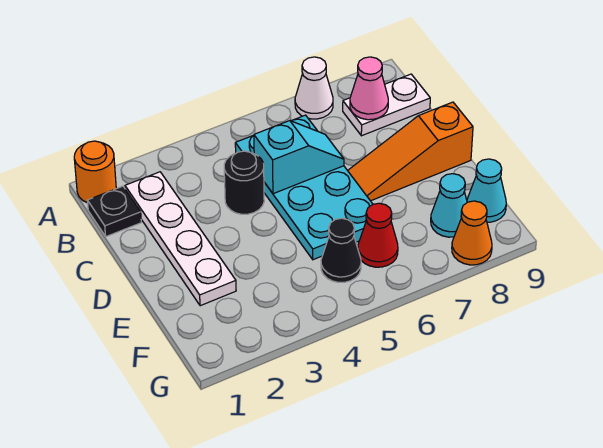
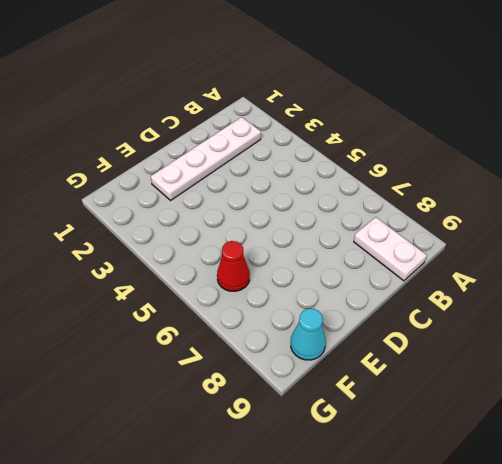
none -> orange 1x1 round brick [74,141,116,203]
none -> white 1x1 cone [295,57,333,119]
none -> black 1x1 plate [88,186,141,236]

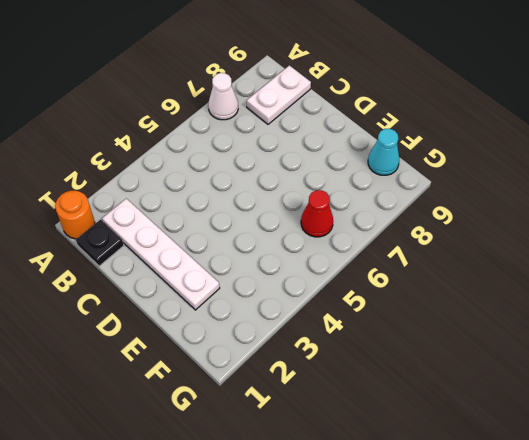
none -> cyan 2x4 plate [235,115,373,260]
none -> black 1x1 round brick [224,151,264,214]
none -> orange 1x3 slope [348,102,473,201]

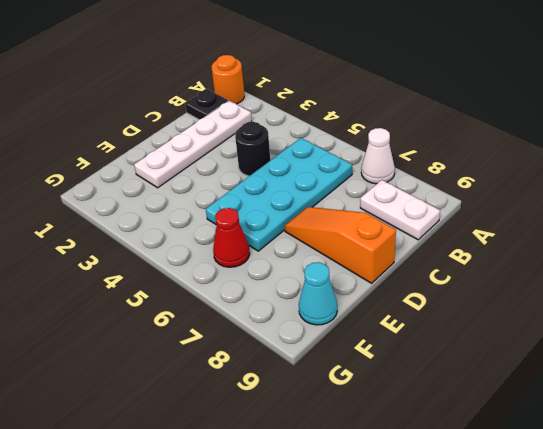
none -> black 1x1 cone [321,218,361,282]
none -> cyan 1x1 cone [431,174,467,237]
none -> orange 1x1 cone [452,201,492,265]

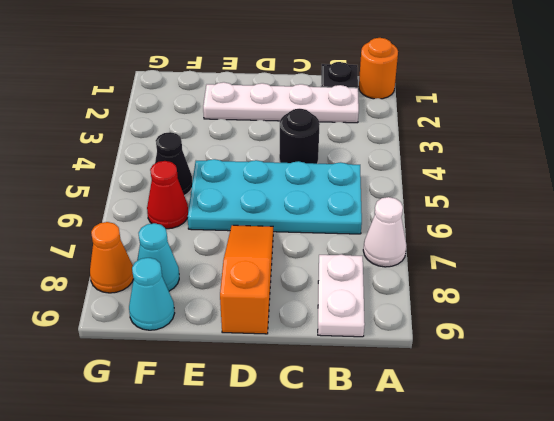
none -> pink 1x1 cone [350,57,388,120]
none -> cyan 1x2 slope [254,121,344,194]

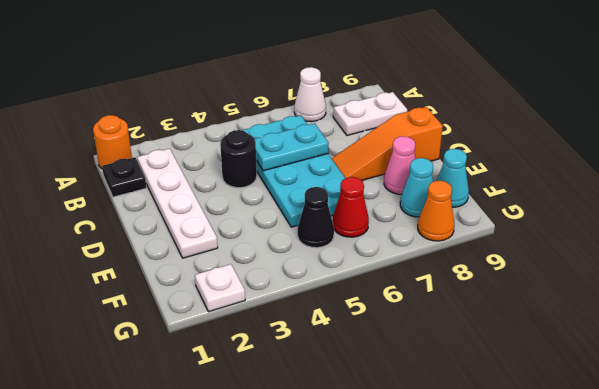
cyan 1x2 plate [255,123,328,171] -> cyan 1x2 slope [254,121,344,194]
pink 1x1 cone [384,136,415,194] -> pink 1x1 cone moved to [350,57,388,120]
white 1x1 plate [195,264,245,312] -> none

